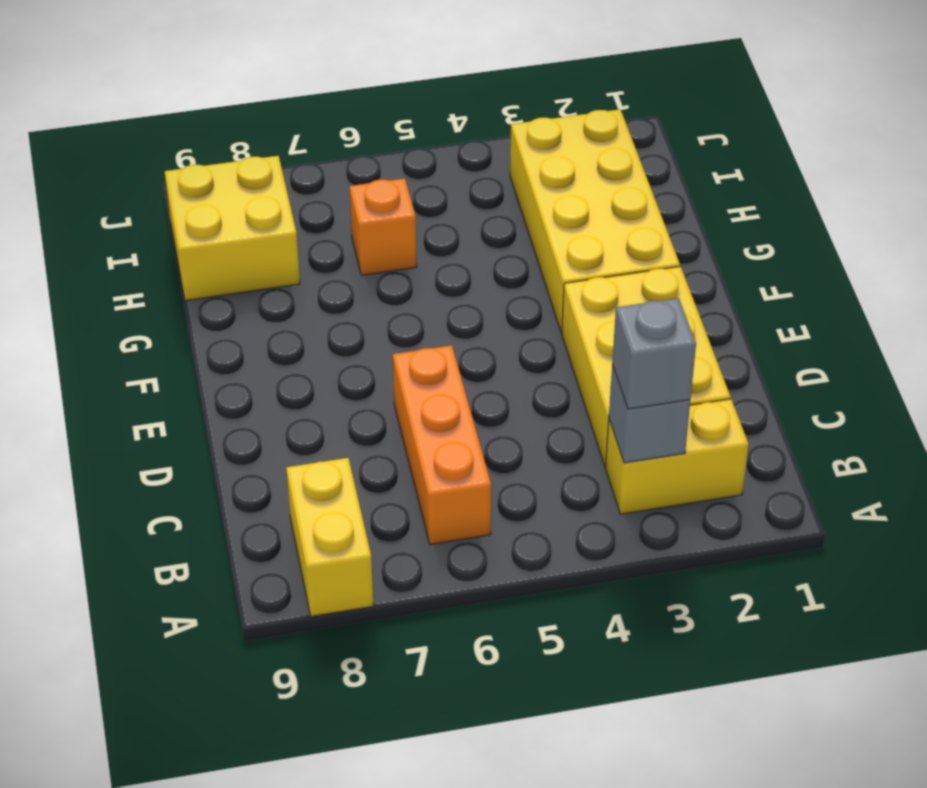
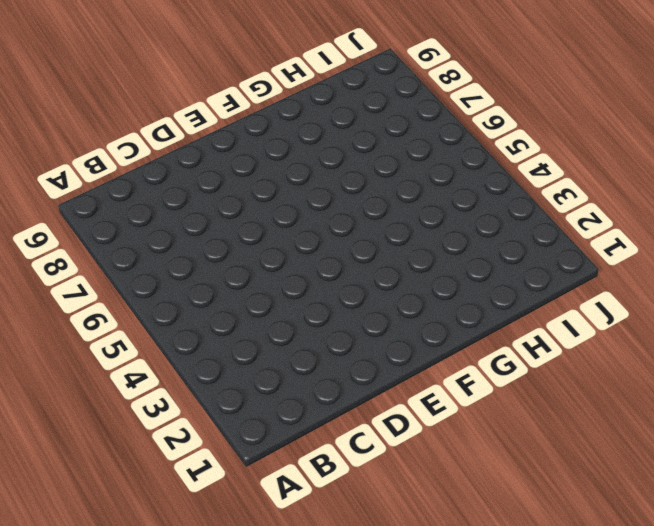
none -> yellow 1x2 brick [286,458,374,616]
none -> yellow 1x2 brick [605,399,749,514]

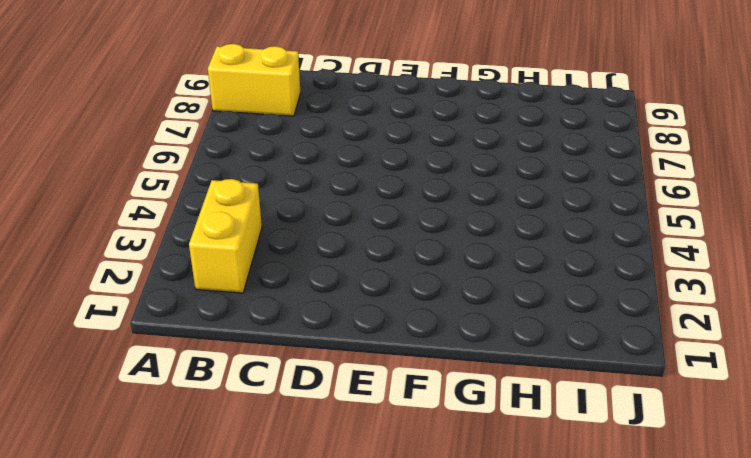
none -> orange 1x3 brick [393,345,491,545]
none -> yellow 2x3 brick [562,267,731,466]

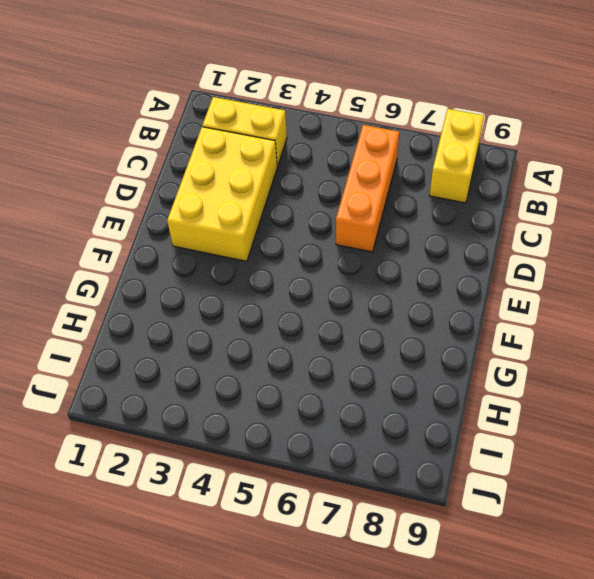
none -> yellow 2x4 brick [510,109,680,333]
none -> orange 1x1 brick [349,178,417,275]

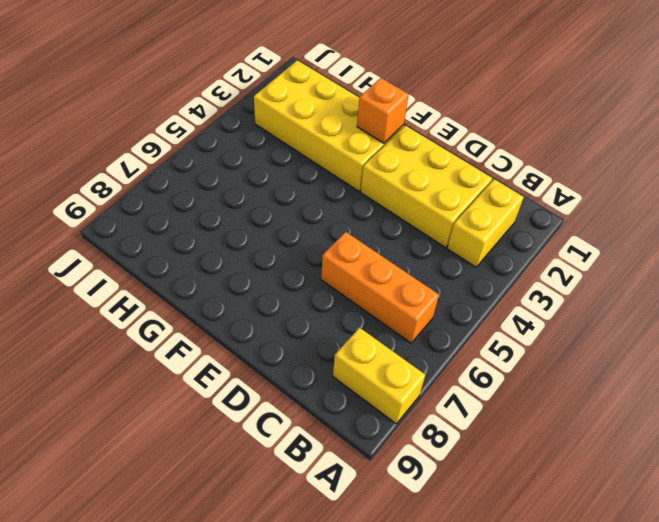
orange 1x1 brick [357,78,408,143] -> orange 1x1 brick moved to [349,178,417,275]
none -> yellow 2x2 brick [165,156,300,301]
none -> grey 1x1 brick [609,365,690,463]

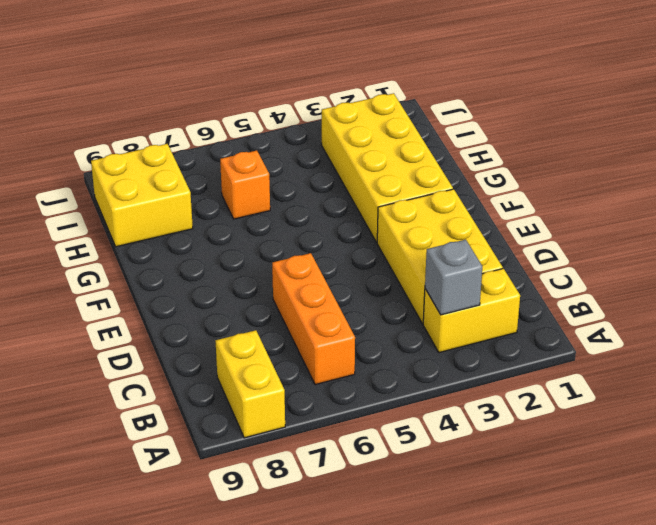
none -> grey 1x1 brick [612,298,696,409]

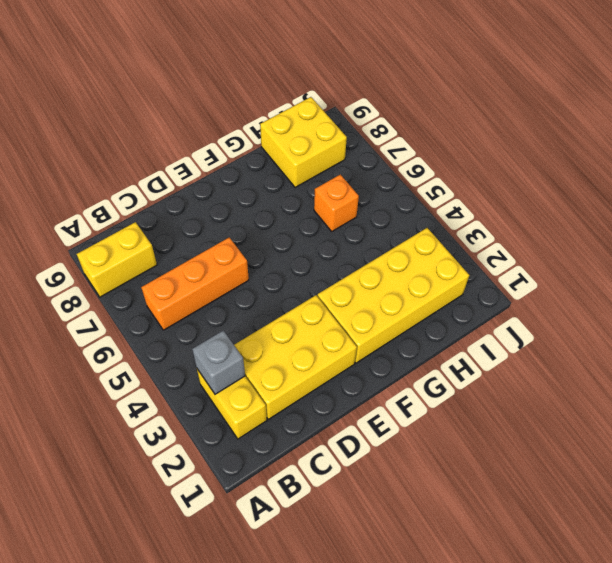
none -> grey 1x1 brick [612,298,696,409]

